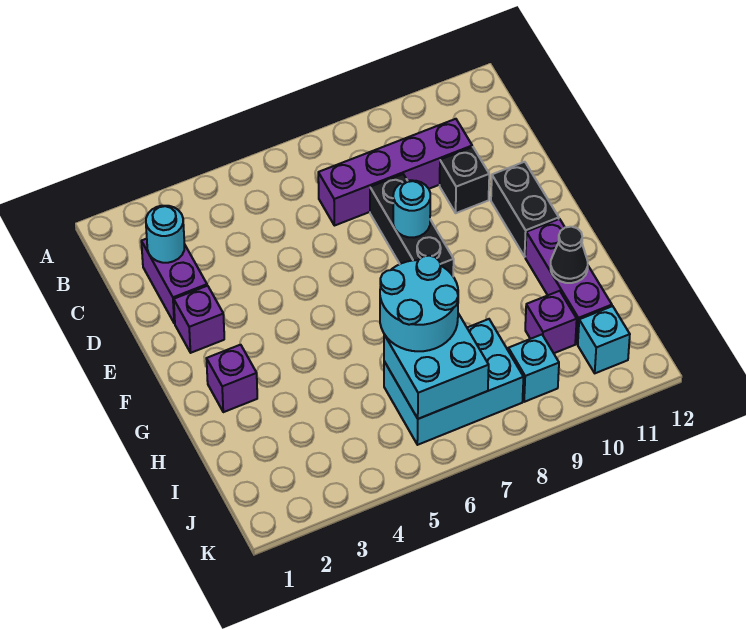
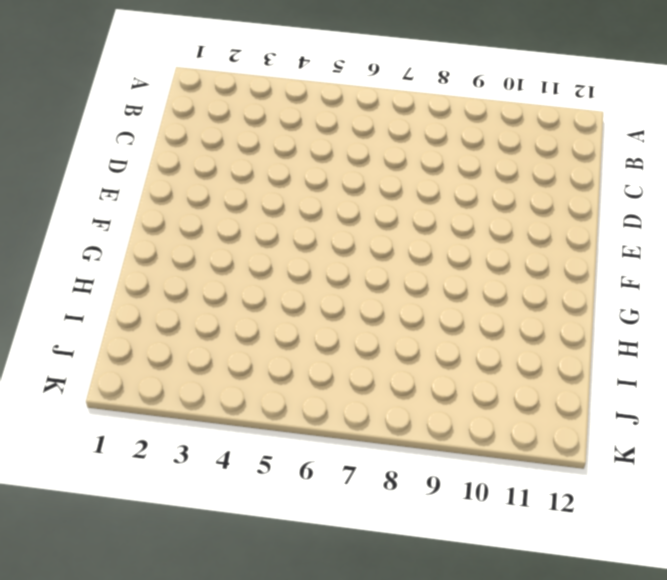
none -> purple 1x2 brick [141,239,207,324]
none -> purple 1x4 brick [318,119,472,226]
none -> black 1x3 brick [370,174,454,276]

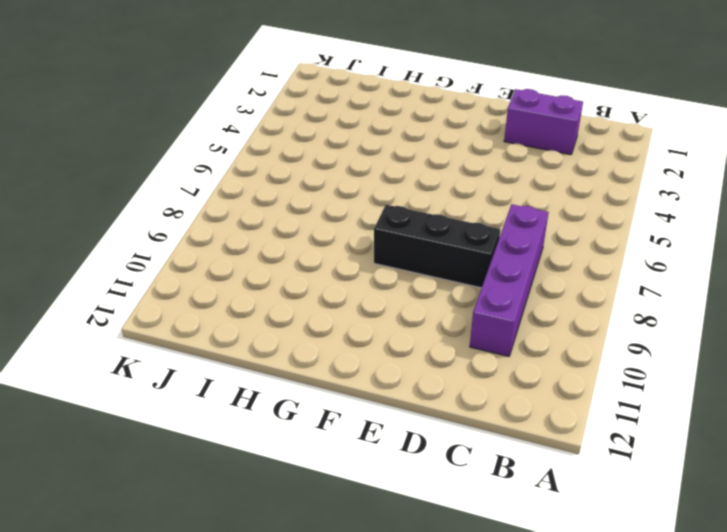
none -> black 1x1 brick [440,147,489,213]
none -> purple 1x1 brick [174,286,224,353]
none -> black 1x2 brick [491,162,559,257]

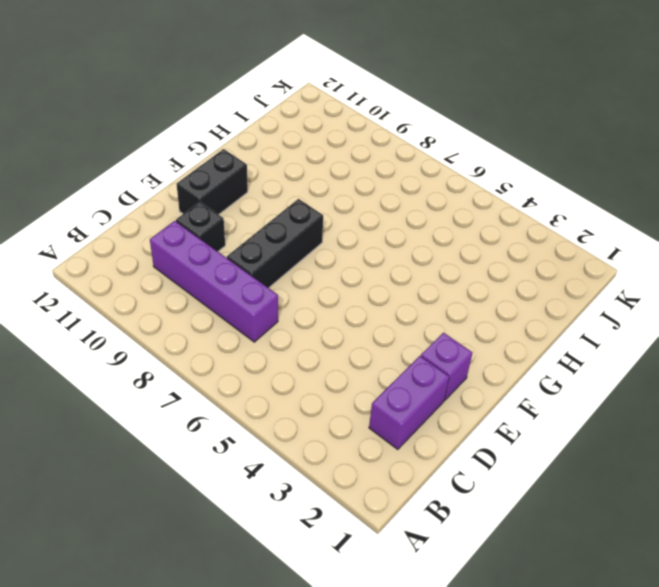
none -> purple 1x1 brick [206,345,257,412]
none -> purple 1x3 brick [525,219,612,344]
none -> cyan 2x3 brick [384,319,523,445]

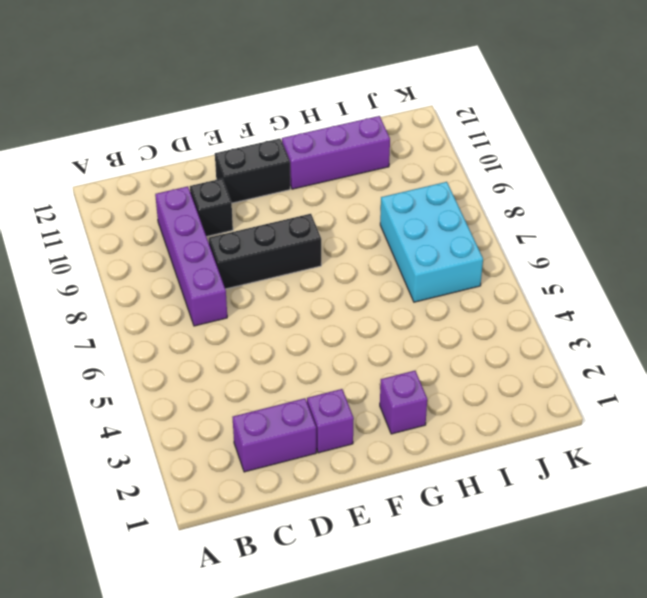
none -> purple 1x1 brick [525,291,577,353]
none -> cyan 1x1 brick [508,335,559,402]
none -> cyan 1x1 brick [578,306,630,373]

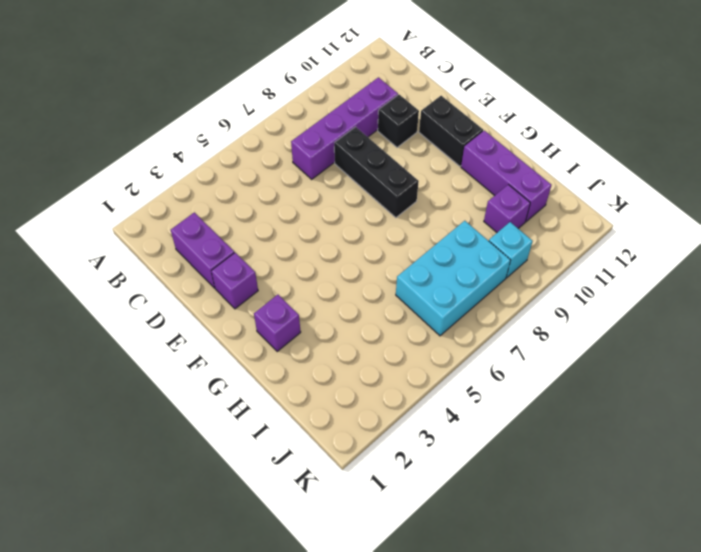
none -> cyan 1x1 brick [578,306,630,373]
none -> cyan 1x1 round brick [146,206,185,263]
none -> cyan 1x1 round brick [393,180,430,238]

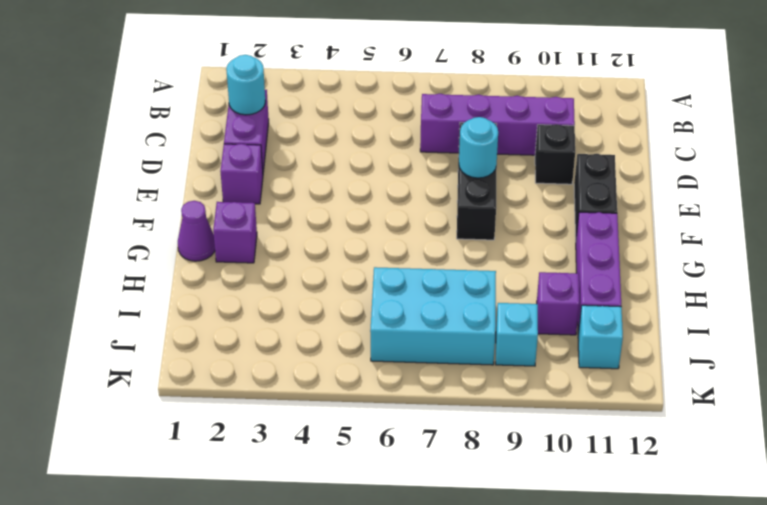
purple 1x1 cone [178,201,215,261] -> none
none -> black 1x1 cone [551,227,588,283]
none -> cyan 2x2 brick [384,313,489,419]
none -> cyan 2x2 round brick [380,256,458,351]

